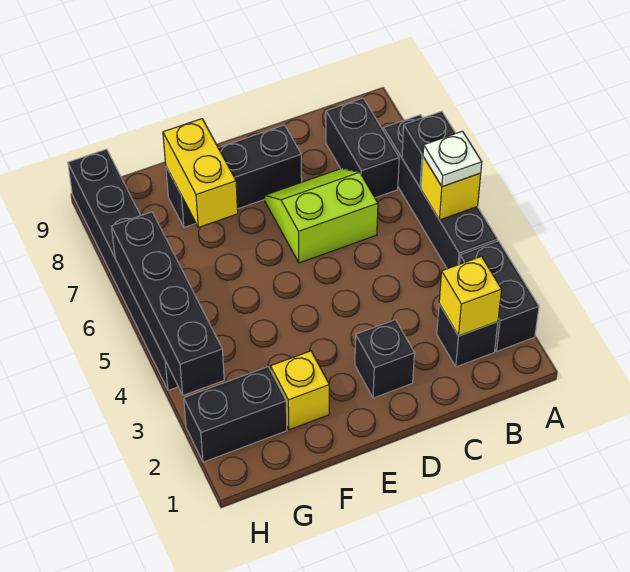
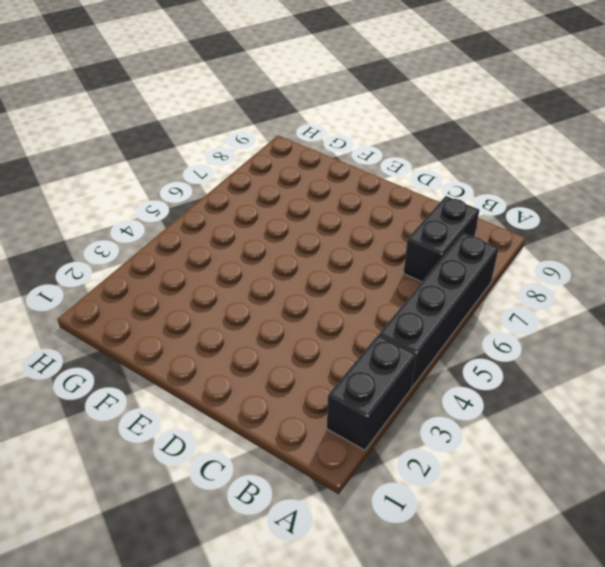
none -> black 1x1 brick [437,304,498,367]
none -> lime 2x2 slope [265,168,378,263]
none -> black 1x1 brick [355,320,415,398]

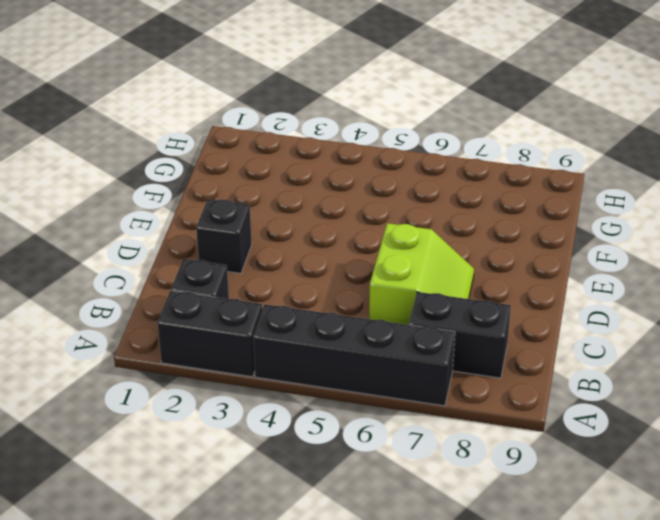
none -> black 1x3 brick [166,125,302,227]
none -> yellow 1x1 brick [270,351,329,430]
none -> black 1x2 brick [184,367,287,462]

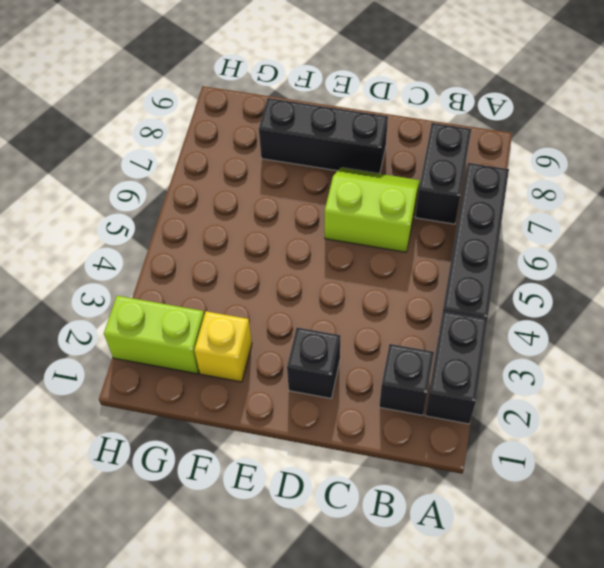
lime 1x2 brick [104,296,204,374] -> black 1x2 brick [184,367,287,462]
none -> black 1x6 brick [68,149,178,391]
none -> yellow 1x1 brick [421,157,481,220]
none -> black 1x1 brick [402,111,456,188]

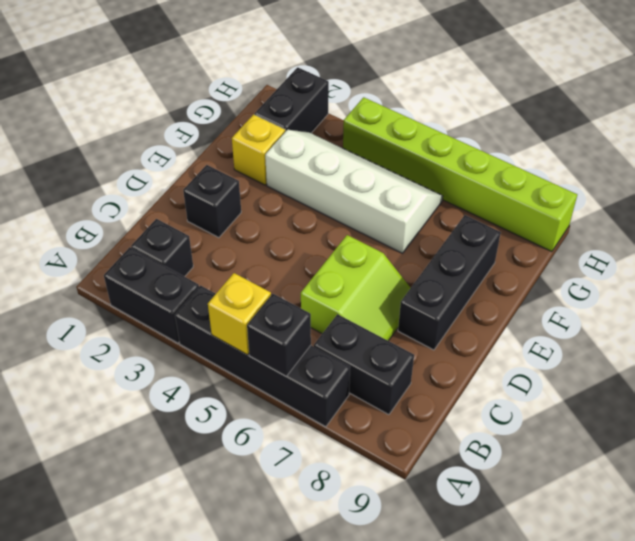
white 2x4 slope [265,130,443,253] -> none
lime 1x6 brick [343,97,577,252] -> black 1x6 brick [68,149,178,391]
none -> yellow 1x1 brick [439,256,502,336]
none -> yellow 1x2 brick [163,119,238,227]
none -> black 1x4 brick [111,212,224,395]

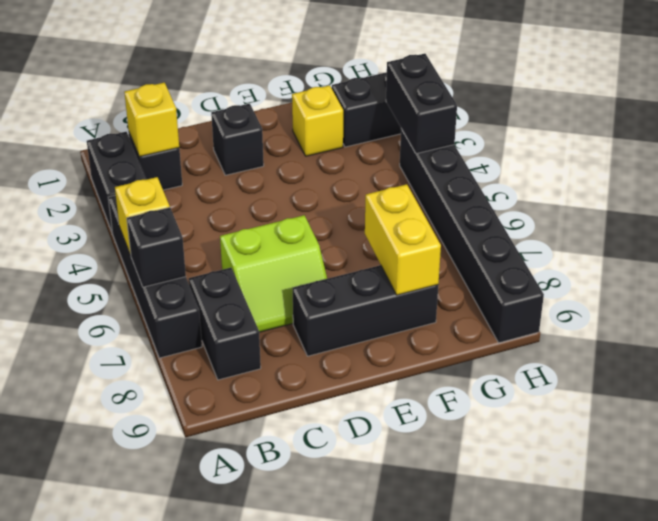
black 1x2 brick [386,54,457,154] -> black 1x4 brick [111,212,224,395]
none -> white 1x1 plate [423,131,482,187]

